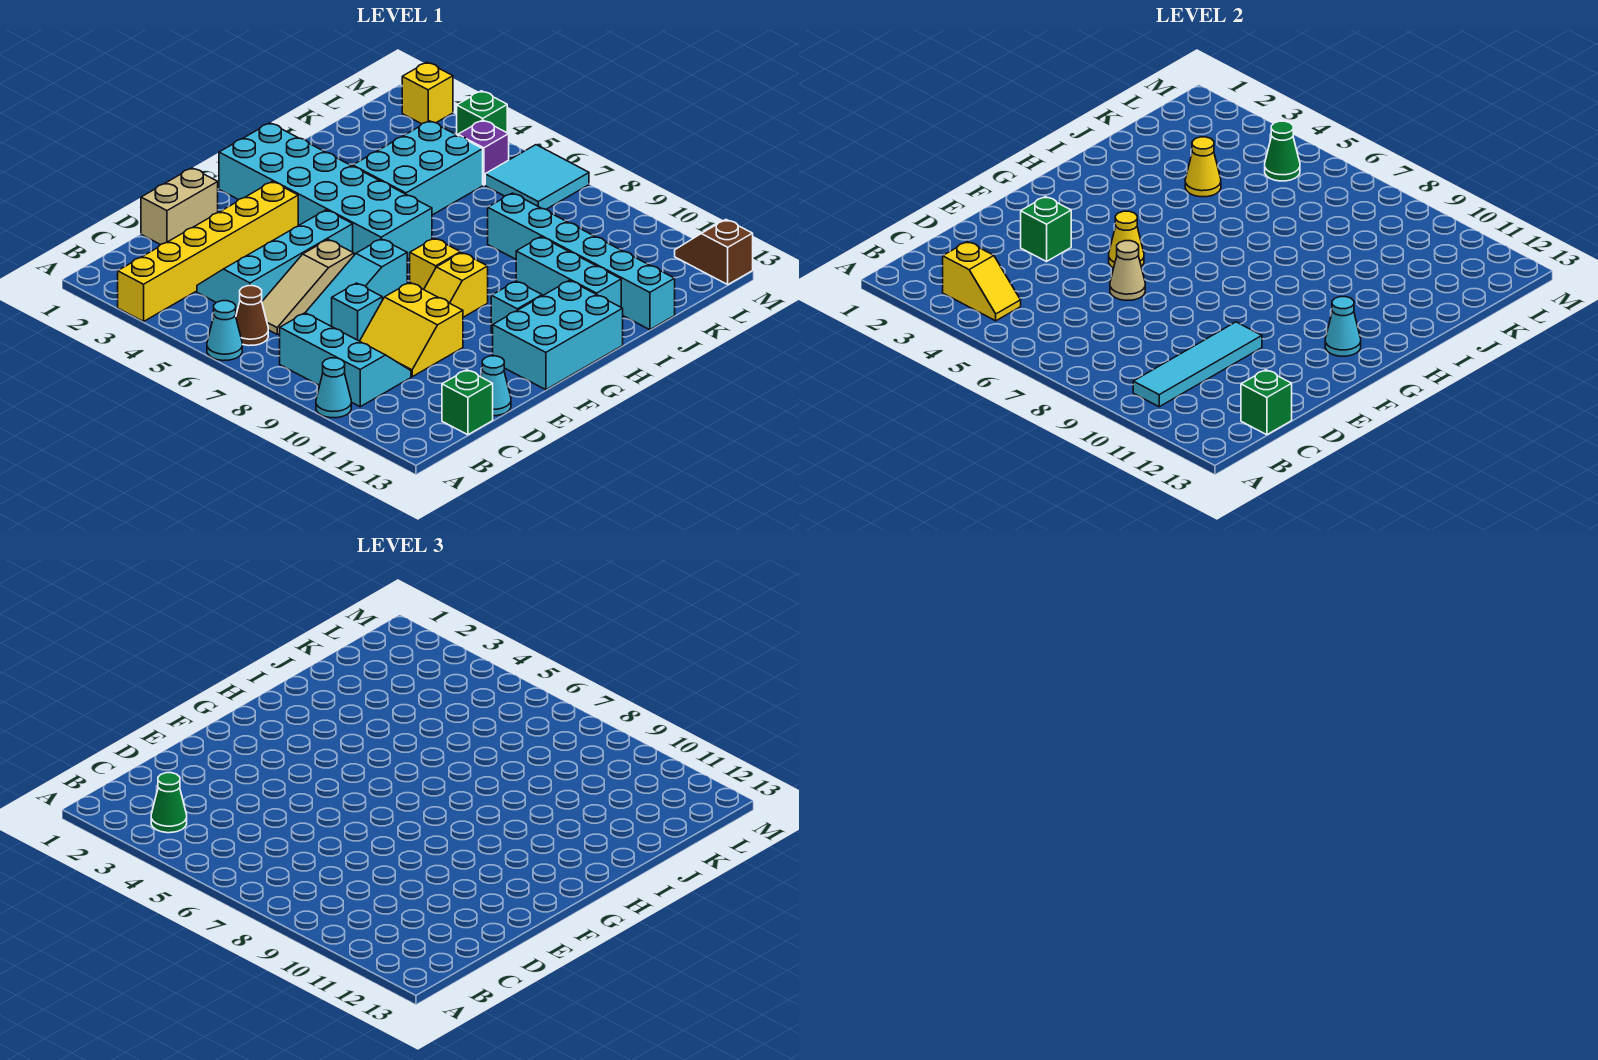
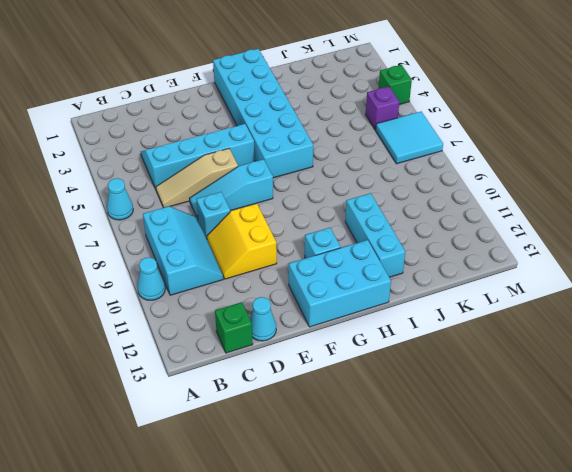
none -> yellow 1x6 brick [118,182,298,322]
none -> brown 1x1 cone [236,286,268,346]
none -> tan 1x2 brick [141,168,218,245]
none -> yellow 1x2 slope [424,252,488,317]

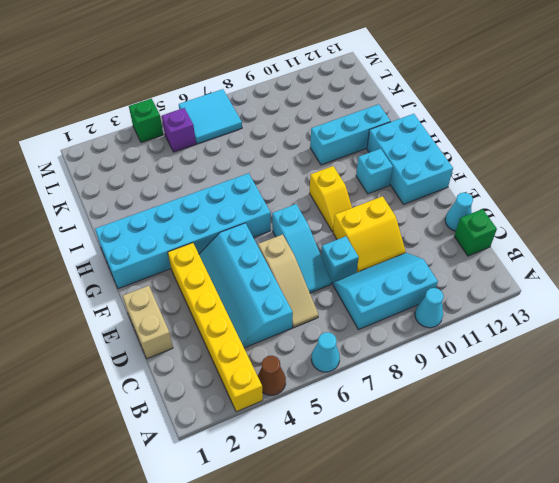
brown 1x1 cone [258,356,286,395] -> brown 1x1 cone moved to [236,286,268,346]
none -> yellow 1x1 brick [410,238,460,290]
none -> cyan 2x3 brick [353,121,483,215]
none -> cyan 1x6 brick [488,193,675,330]
none -> yellow 1x1 brick [402,62,453,124]

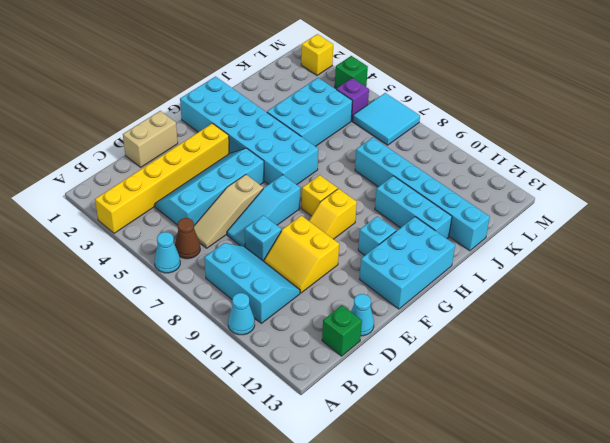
none -> brown 1x2 slope [675,220,753,284]
none -> yellow 1x2 slope [943,242,1021,321]
none -> cyan 1x4 tile [1133,322,1262,407]
none -> green 1x1 brick [1241,370,1292,435]

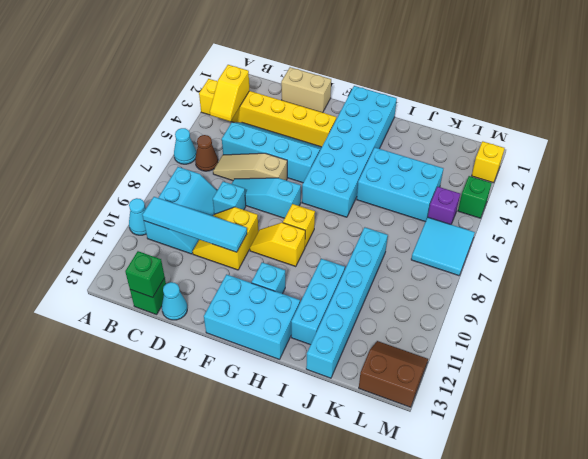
brown 2x2 slope [359,341,428,407] -> brown 1x2 slope [675,220,753,284]
none -> green 1x1 brick [1021,197,1071,262]
none -> tan 1x1 cone [1110,241,1145,300]
none -> yellow 1x1 cone [1109,211,1144,268]
none -> cyan 1x1 cone [1325,297,1361,356]

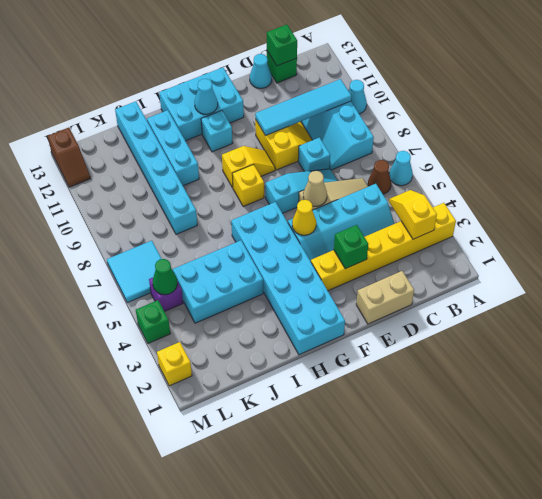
none -> yellow 1x1 cone [1185,137,1221,197]
none -> green 1x1 cone [151,773,187,833]

